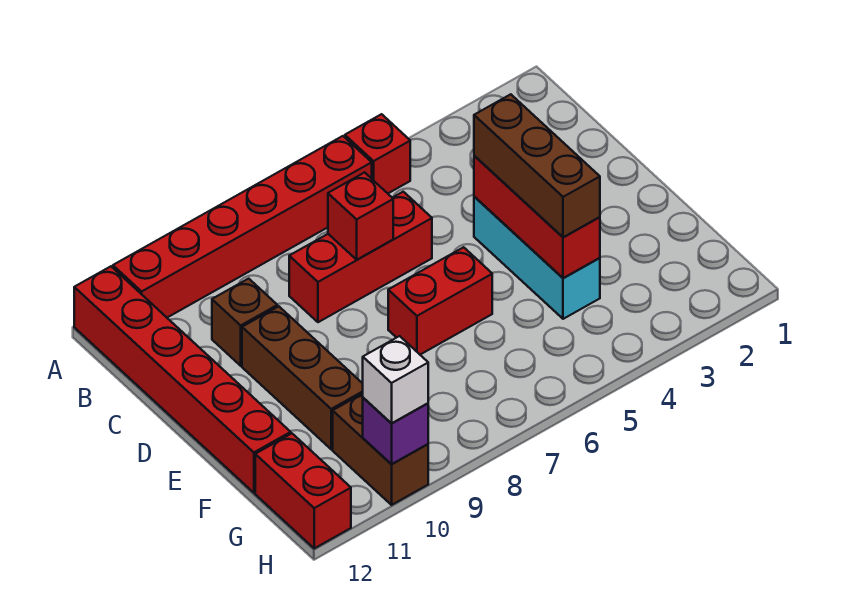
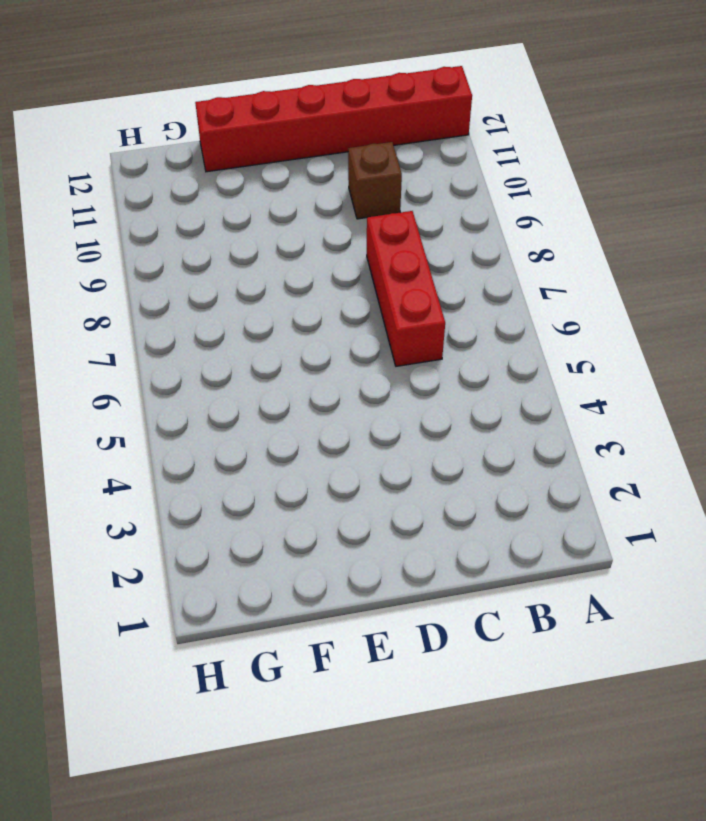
none -> red 1x1 brick [345,114,410,193]
none -> red 1x6 brick [113,136,372,318]
none -> cyan 1x3 brick [474,197,600,319]

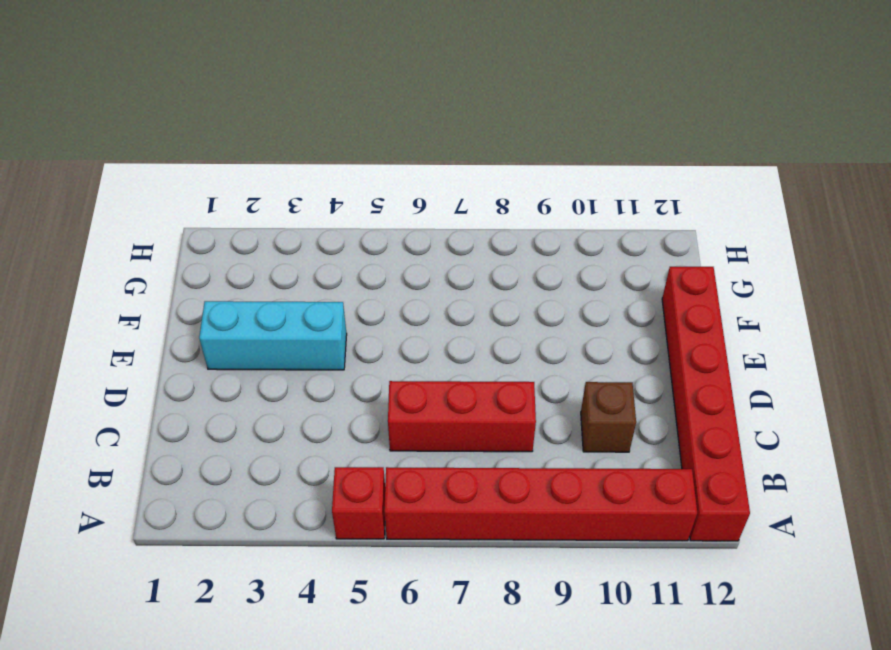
cyan 1x3 brick [199,301,347,370] -> cyan 1x3 brick turned to [474,197,600,319]
none -> brown 1x3 brick [242,306,363,449]
none -> red 1x2 brick [388,247,492,355]
none -> brown 1x2 brick [333,394,428,505]

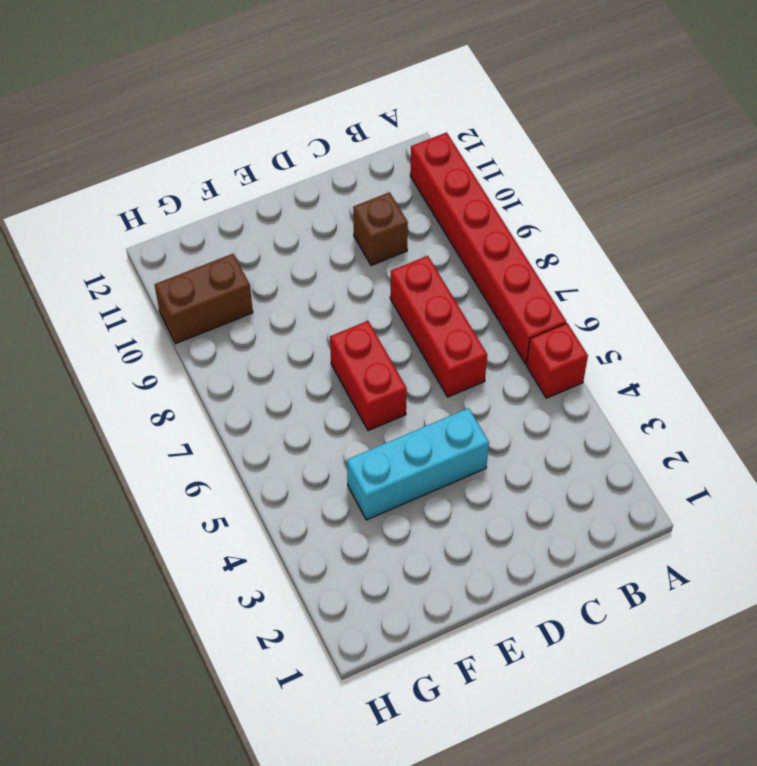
none -> red 1x6 brick [74,266,291,493]
none -> brown 1x3 brick [242,306,363,449]
none -> red 1x2 brick [255,434,351,548]

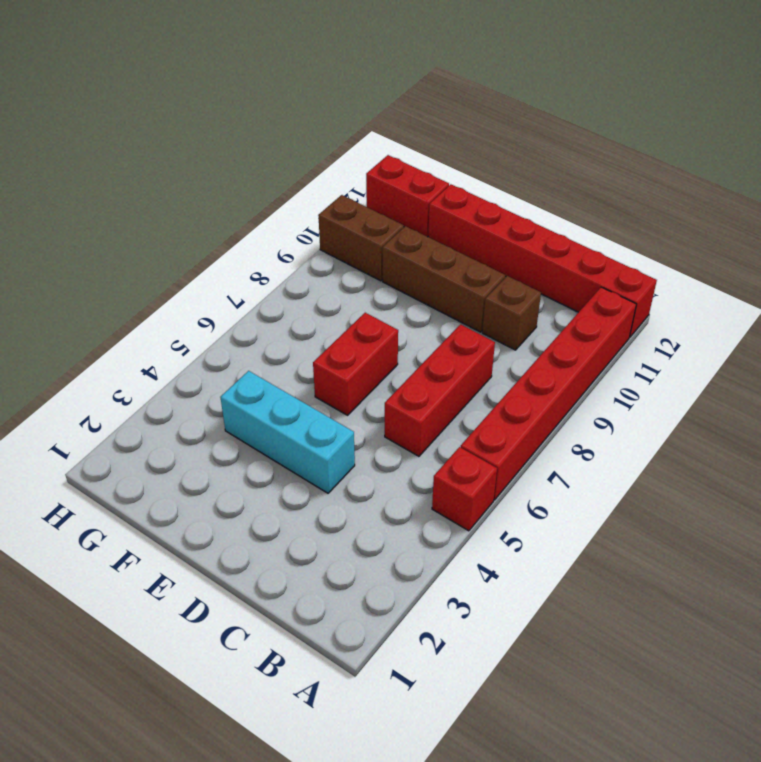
none -> red 1x1 brick [328,172,393,260]
none -> red 1x3 brick [474,156,600,278]
none -> purple 1x1 brick [363,398,428,464]

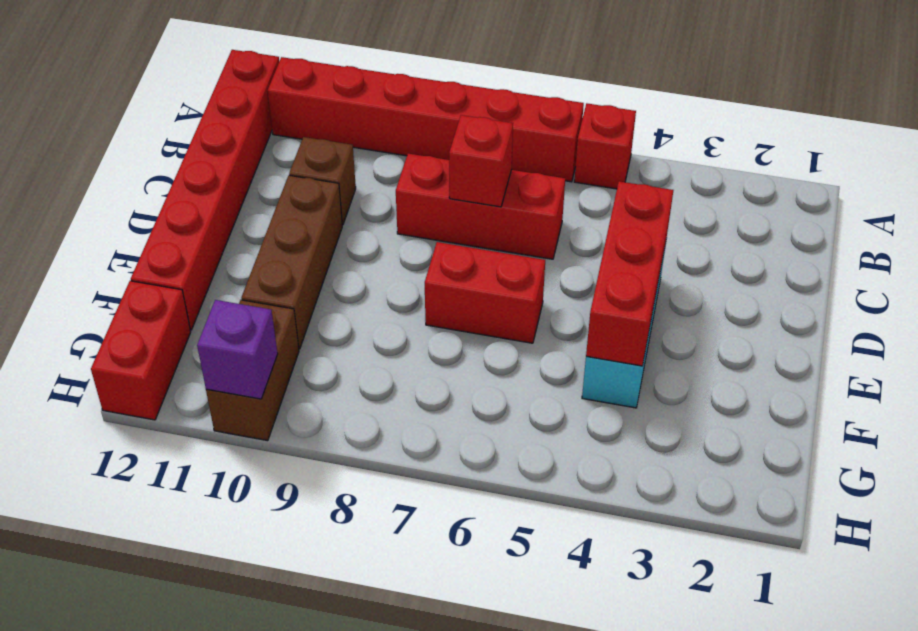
none -> brown 1x3 brick [474,94,600,237]
none -> white 1x1 brick [363,336,428,424]

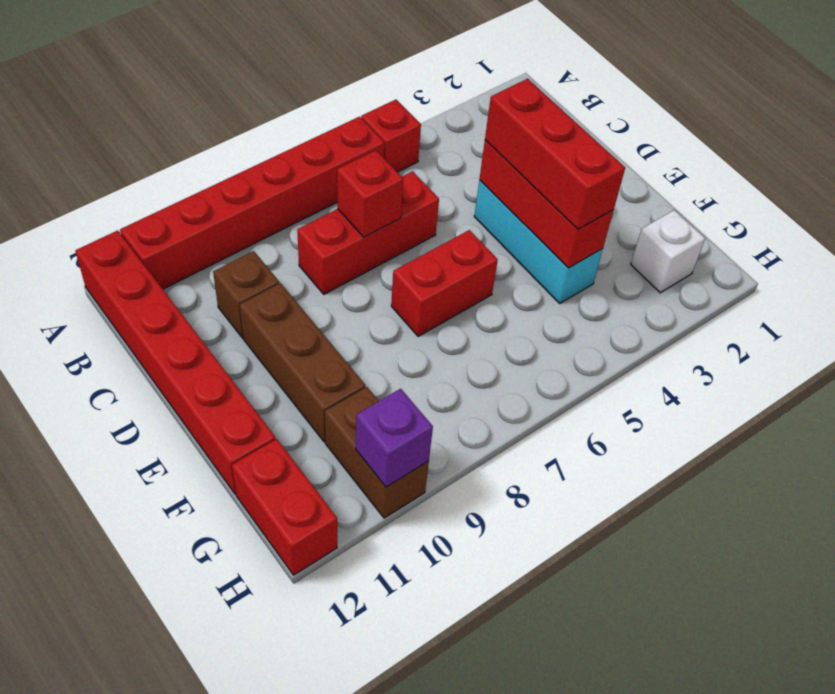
red 1x3 brick [485,79,625,229] -> brown 1x3 brick [474,94,600,237]
white 1x1 brick [631,210,705,293] -> white 1x1 brick moved to [363,336,428,424]

